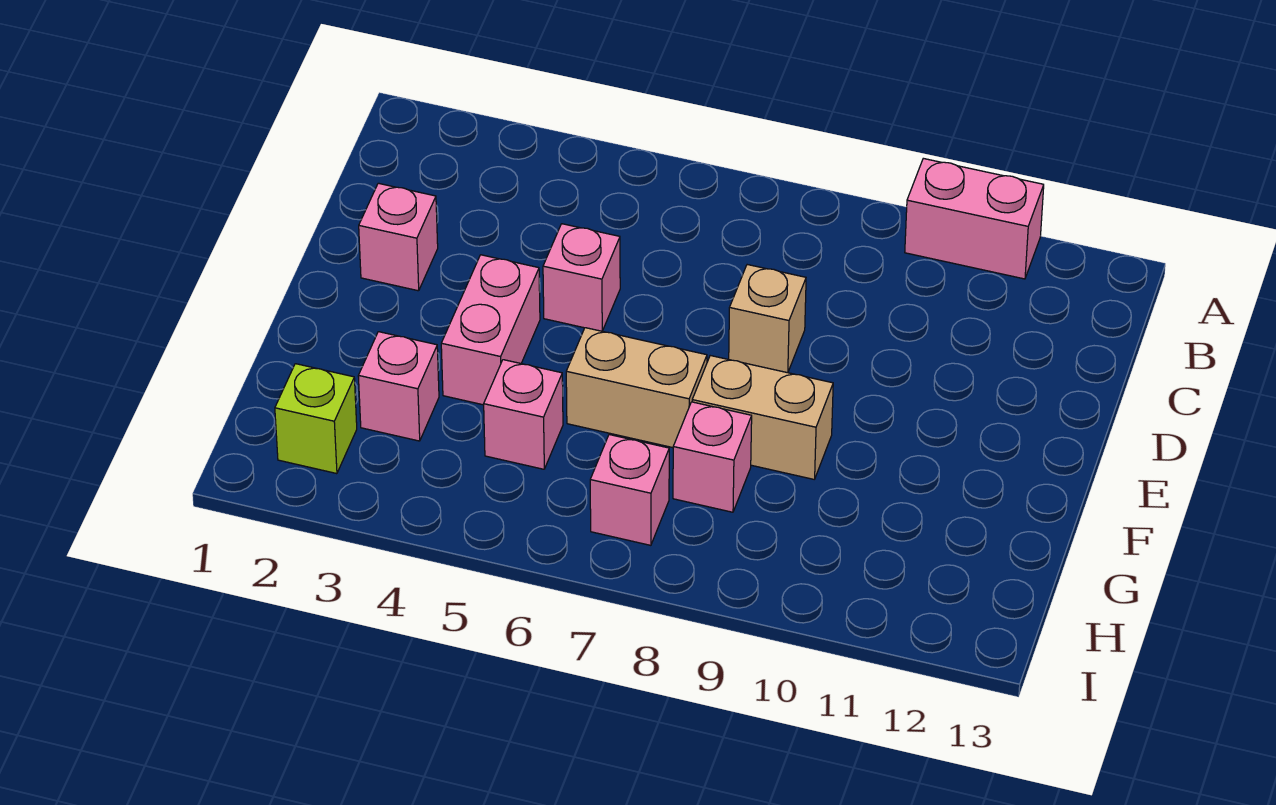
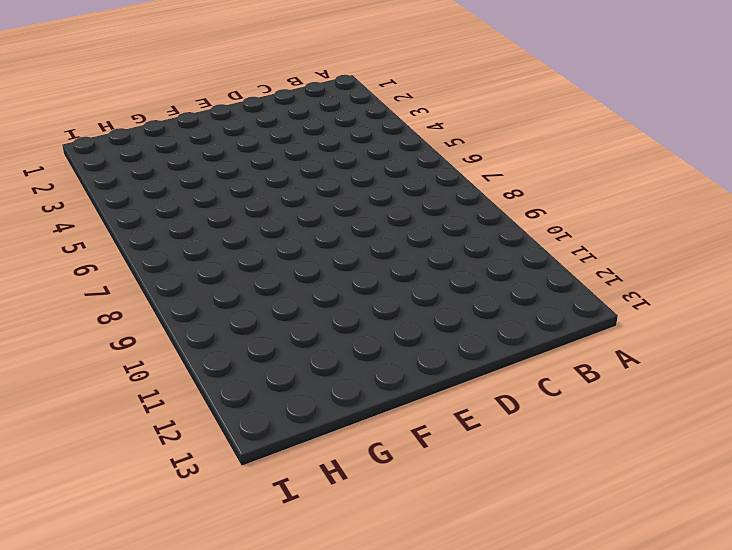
none -> pink 1x2 brick [905,158,1044,279]
none -> pink 1x1 brick [359,183,438,291]
none -> pink 1x1 brick [543,224,620,331]

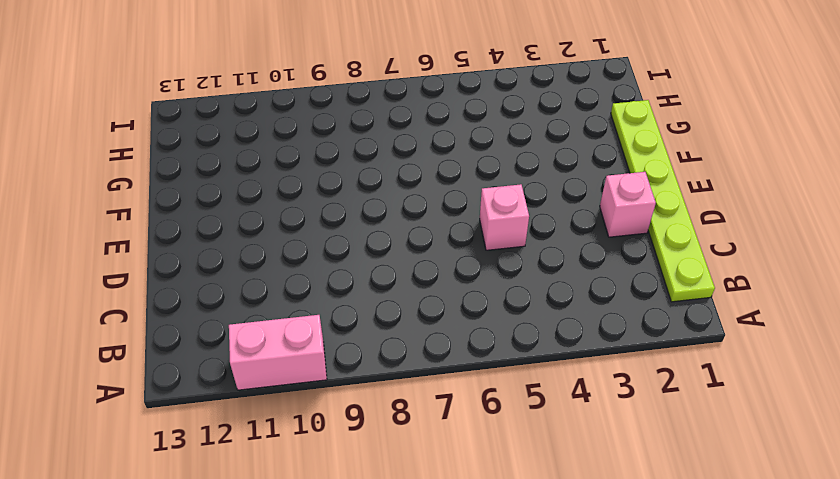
lime 1x6 plate [611,100,715,302] -> none
none -> tan 1x1 brick [729,265,806,373]
none -> pink 1x2 brick [441,255,540,405]
none -> tan 1x2 brick [566,328,707,448]

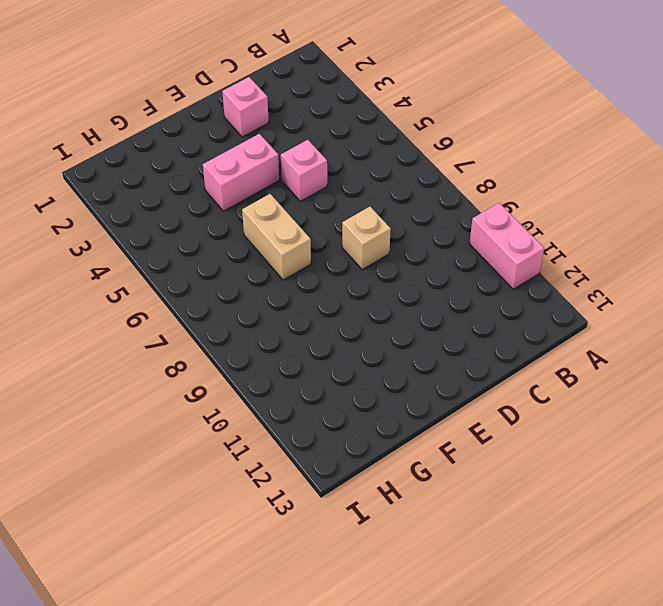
none -> tan 1x2 brick [692,356,833,479]
none -> pink 1x1 brick [358,332,439,441]
none -> pink 1x1 brick [484,360,563,469]

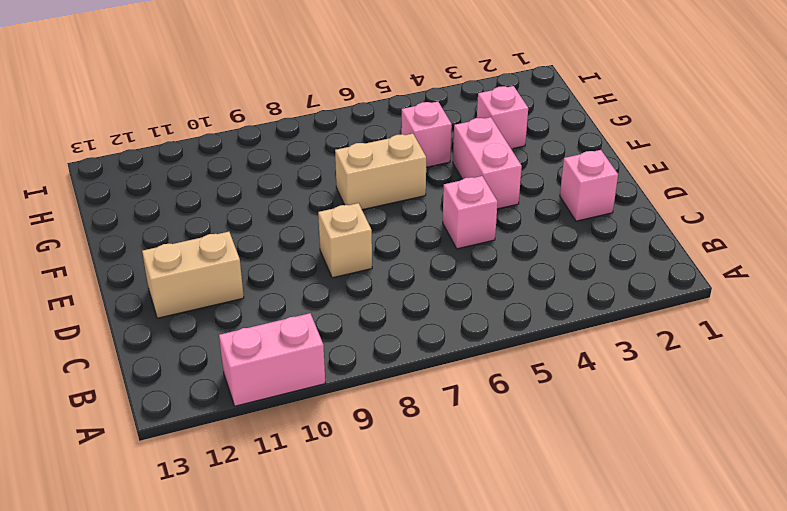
tan 1x2 brick [142,232,244,318] -> tan 1x2 brick moved to [692,356,833,479]
none -> pink 1x1 brick [673,402,752,512]
none -> lime 1x1 brick [275,364,357,474]
none -> pink 1x1 brick [590,435,669,545]

